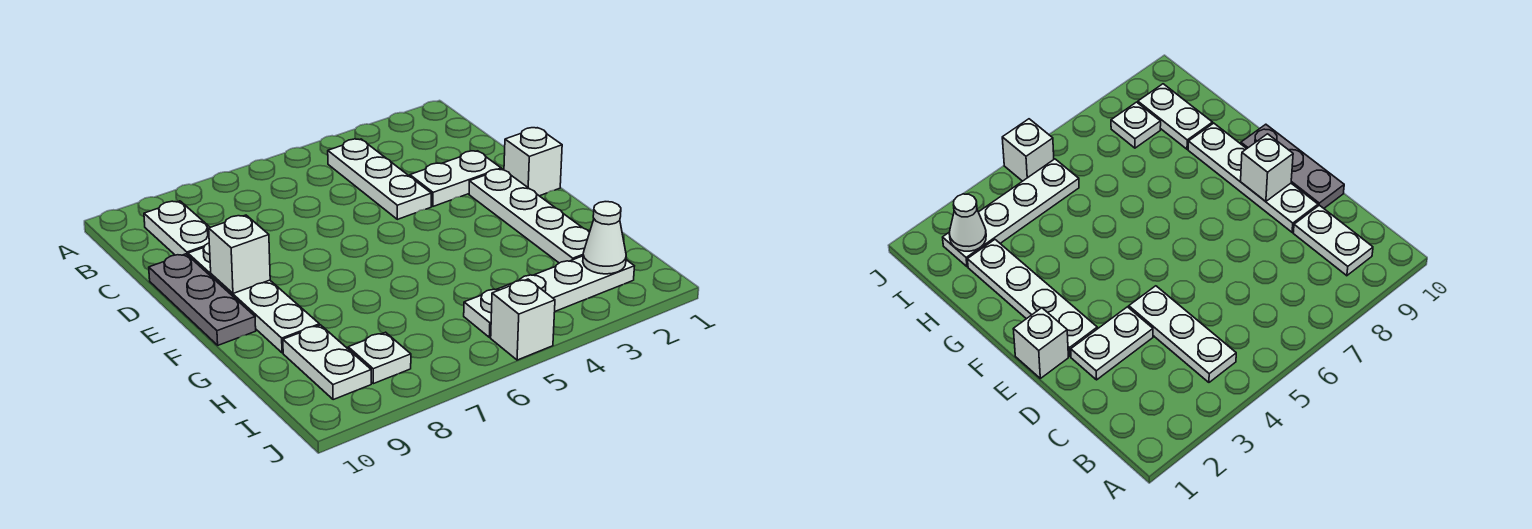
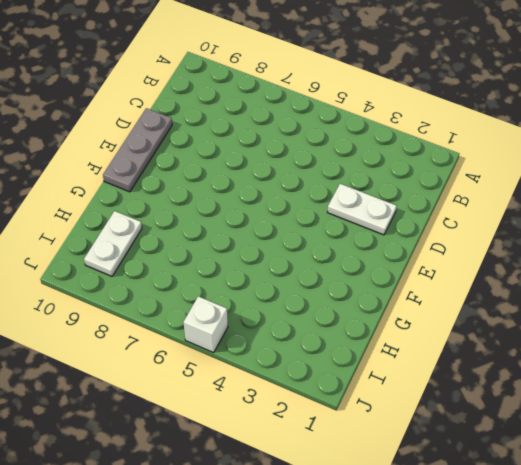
none -> white 1x3 plate [328,139,431,219]
none -> white 1x2 plate [144,201,210,255]
none -> white 1x4 plate [188,243,320,353]

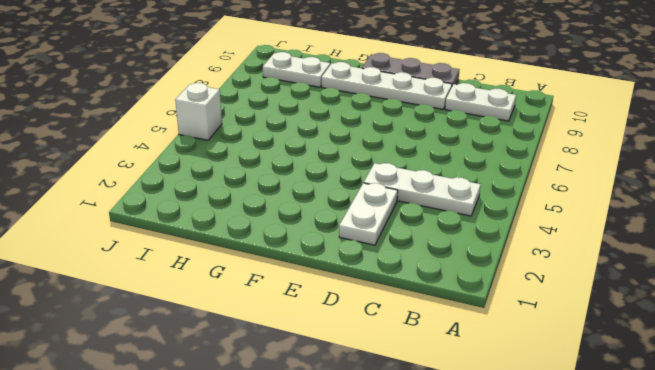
none -> white 1x1 brick [504,128,562,196]
none -> white 1x4 plate [469,169,589,263]
none -> white 1x4 plate [464,256,634,337]

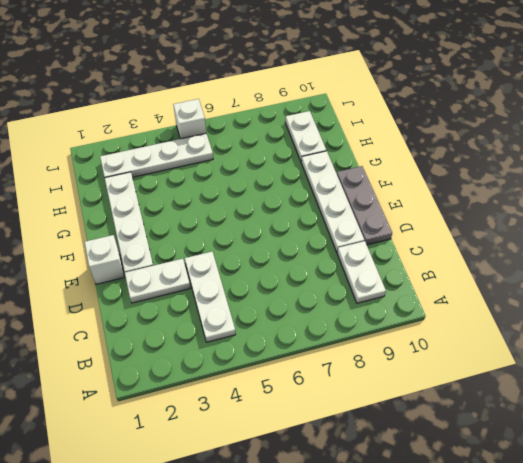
none -> white 1x1 plate [348,332,411,384]
none -> white 1x1 brick [209,215,270,293]
none -> white 1x1 cone [583,202,626,274]

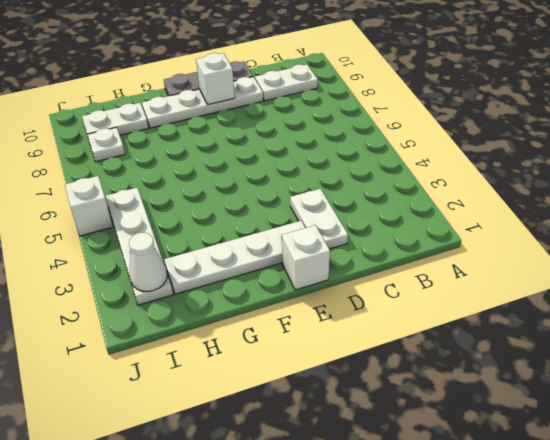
none -> white 1x3 plate [328,139,431,219]

